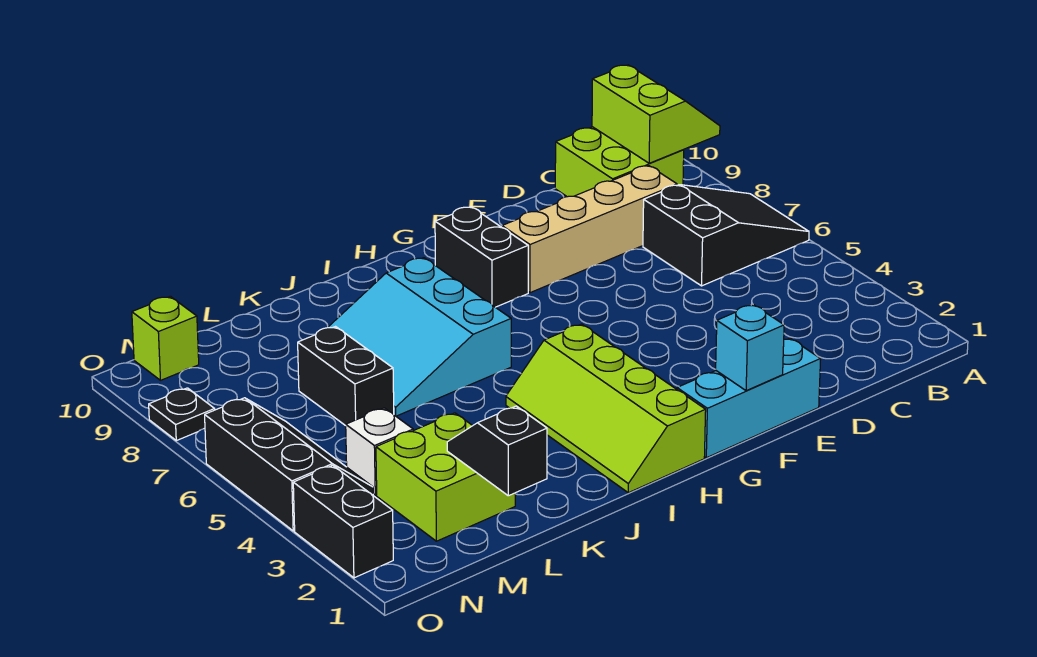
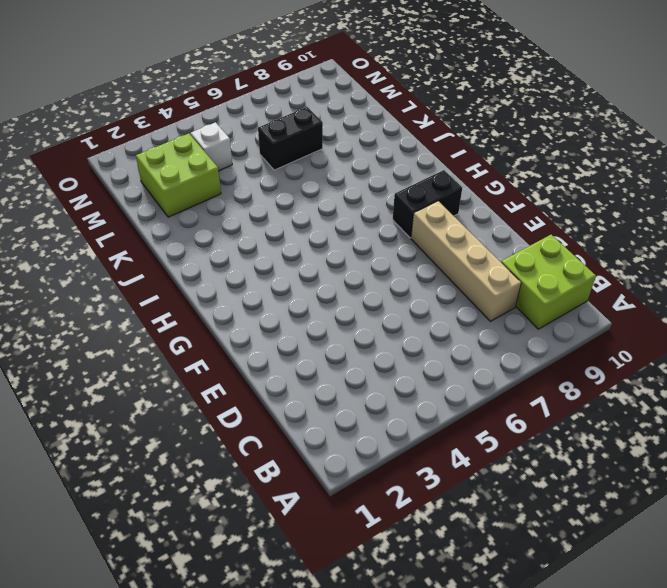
none -> black 2x3 slope [643,185,809,286]
none -> cyan 1x3 brick [677,338,821,458]
none -> lime 2x4 slope [506,324,706,493]

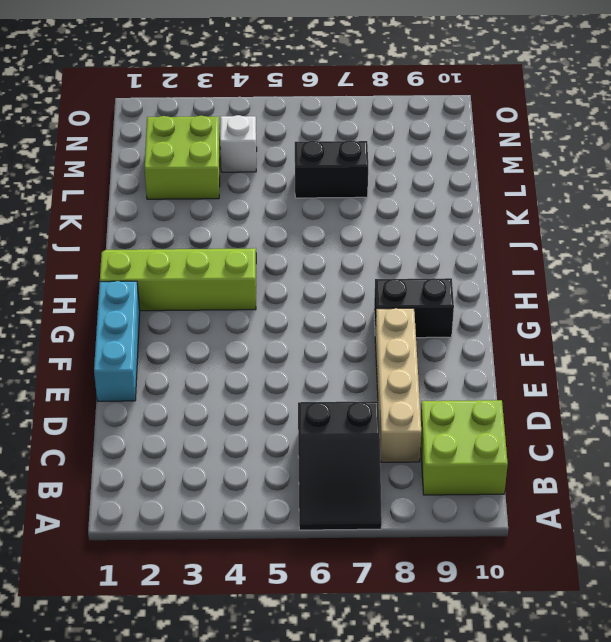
none -> cyan 3x3 slope [328,258,511,416]
none -> black 2x3 slope [205,398,373,531]
none -> lime 1x1 brick [132,296,199,380]

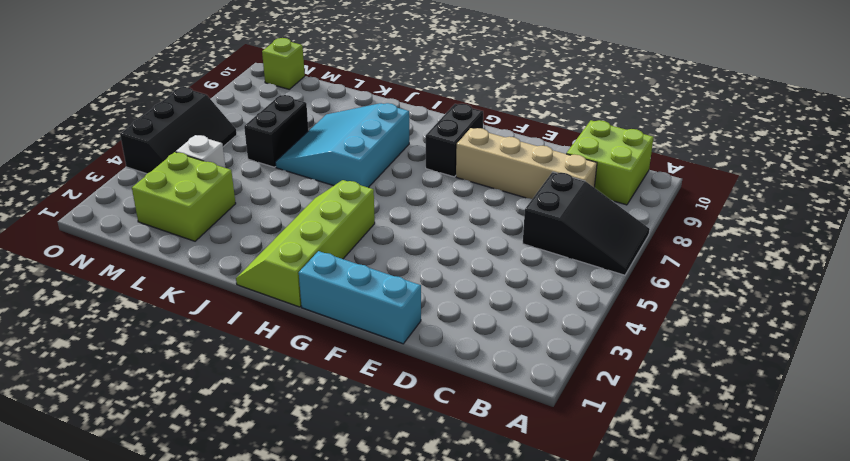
none -> black 1x2 brick [293,465,393,578]
none -> black 1x1 plate [149,388,215,441]
none -> lime 2x2 slope [592,65,720,163]

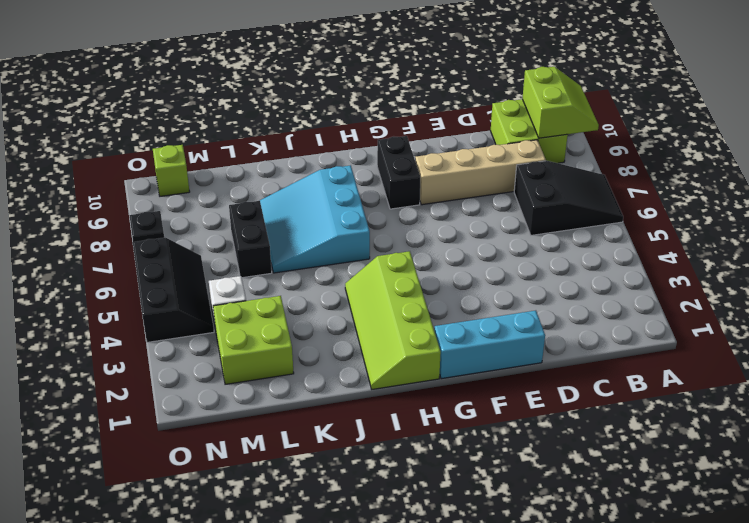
none -> black 1x2 brick [293,465,393,578]
none -> cyan 1x1 brick [716,305,784,391]
none -> black 1x2 slope [447,406,547,496]

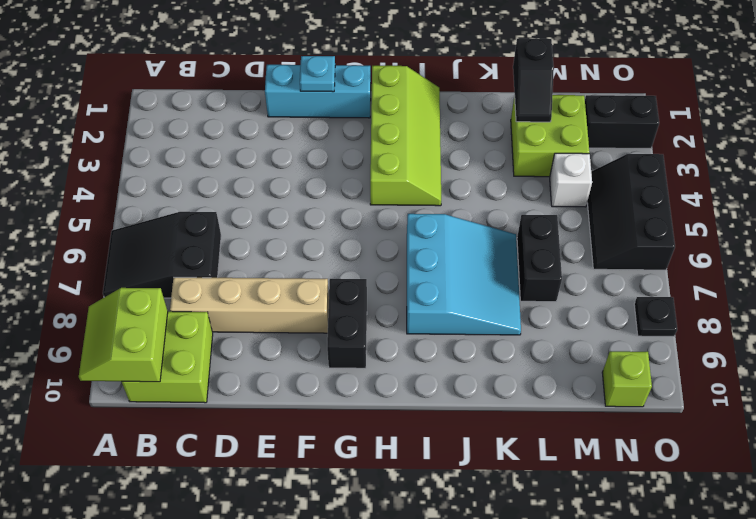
cyan 1x1 plate [300,56,335,92] -> cyan 1x1 brick [716,305,784,391]
black 1x2 brick [585,95,659,148] -> black 1x2 brick turned to [293,465,393,578]

